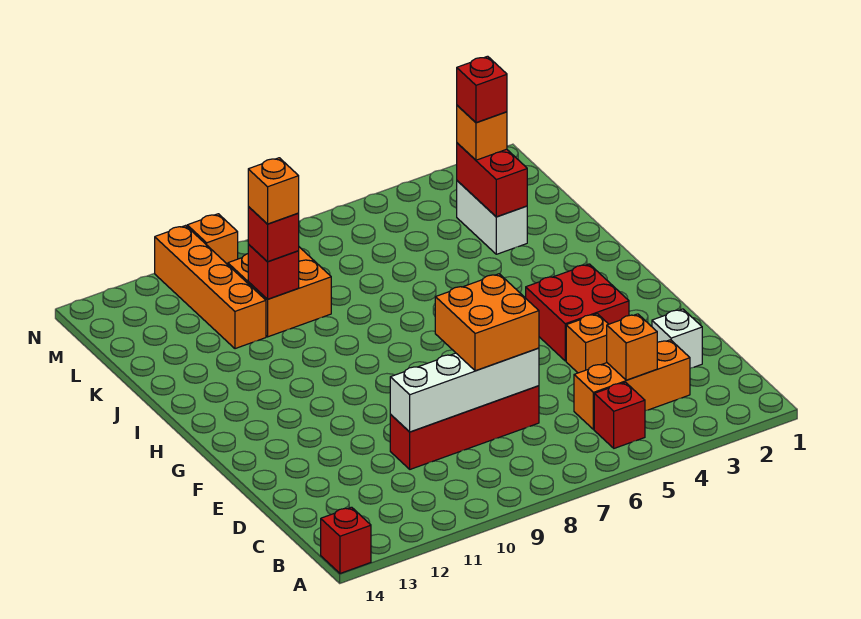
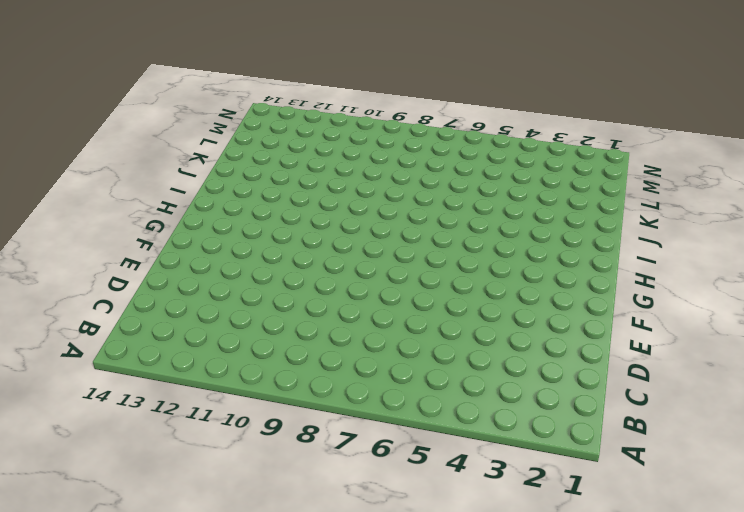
none -> red 1x1 brick [321,507,371,573]
none -> red 1x1 brick [594,382,645,448]
none -> orange 1x3 brick [574,340,690,430]

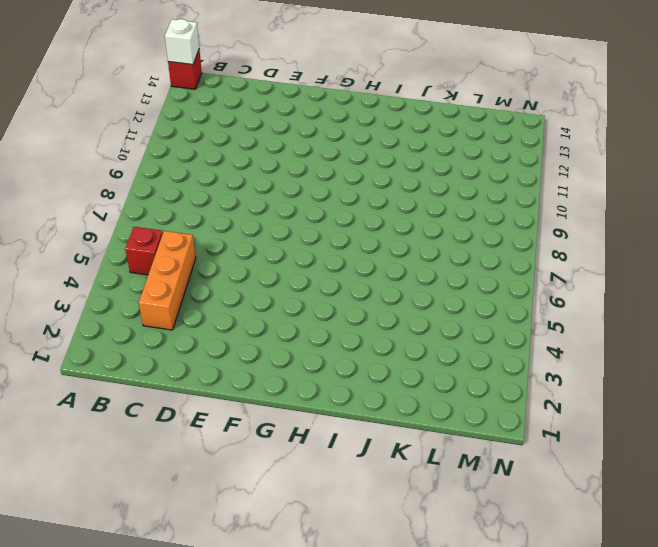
white 1x1 brick [165,19,199,65] -> white 1x1 brick moved to [652,309,702,368]
none -> red 1x4 brick [390,386,539,469]
none -> orange 1x1 brick [566,314,608,373]
none -> red 2x2 brick [526,264,629,361]

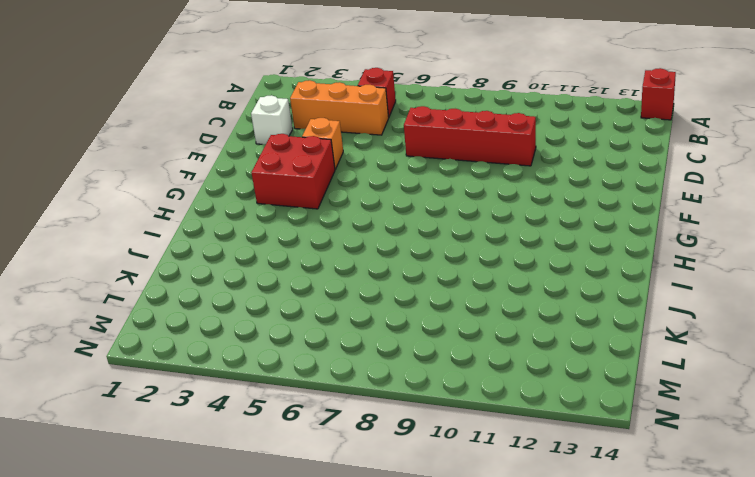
none -> white 1x2 brick [457,181,527,254]
none -> orange 2x2 brick [228,247,331,337]
none -> orange 1x4 brick [155,226,266,349]

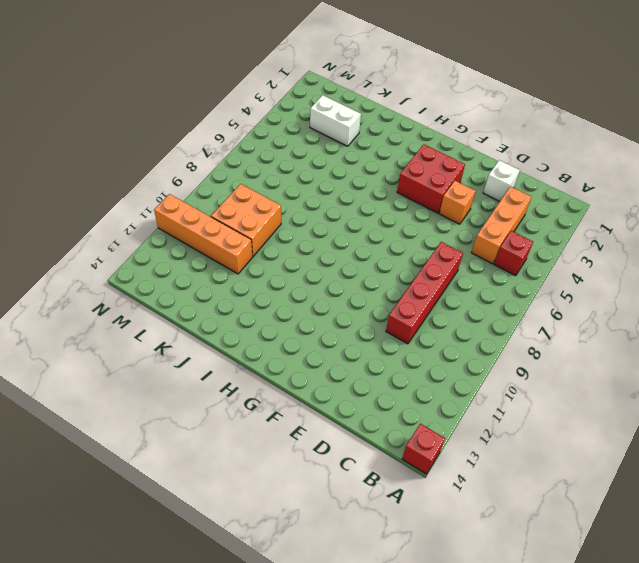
none -> orange 1x1 brick [187,214,238,264]
none -> orange 1x1 brick [607,314,657,380]
none -> white 1x4 brick [390,348,539,432]

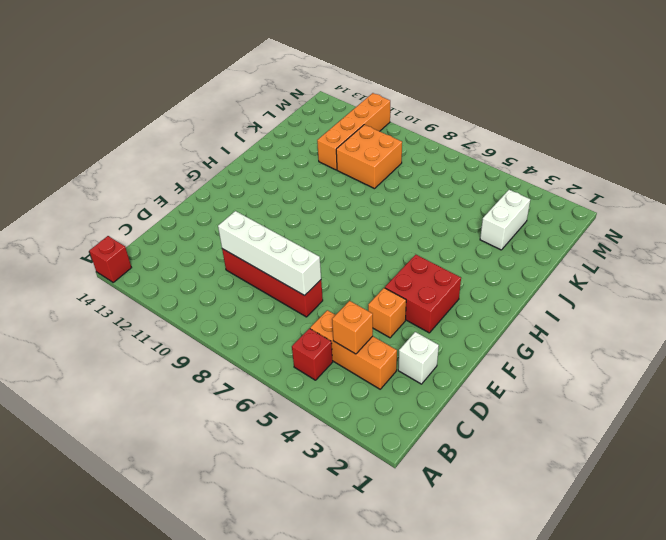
none -> orange 1x1 brick [187,214,238,264]
none -> red 1x2 brick [457,143,527,217]
none -> red 1x1 brick [248,244,299,299]

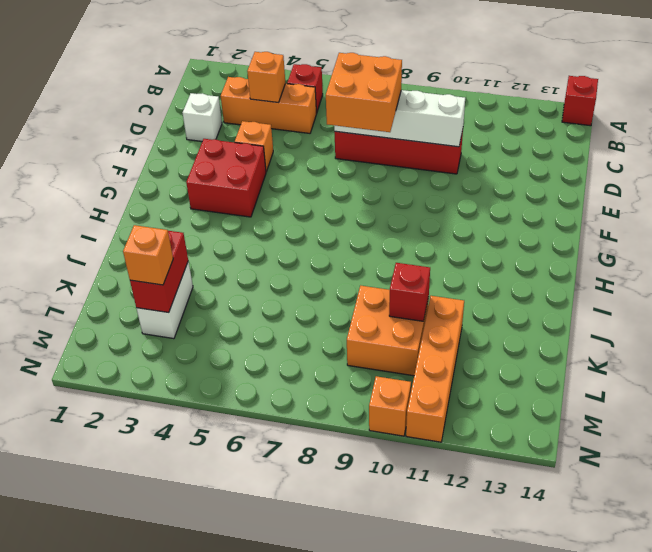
none -> red 1x1 brick [248,207,299,262]
none -> orange 1x1 brick [248,158,299,224]
none -> red 1x1 brick [457,56,507,123]

